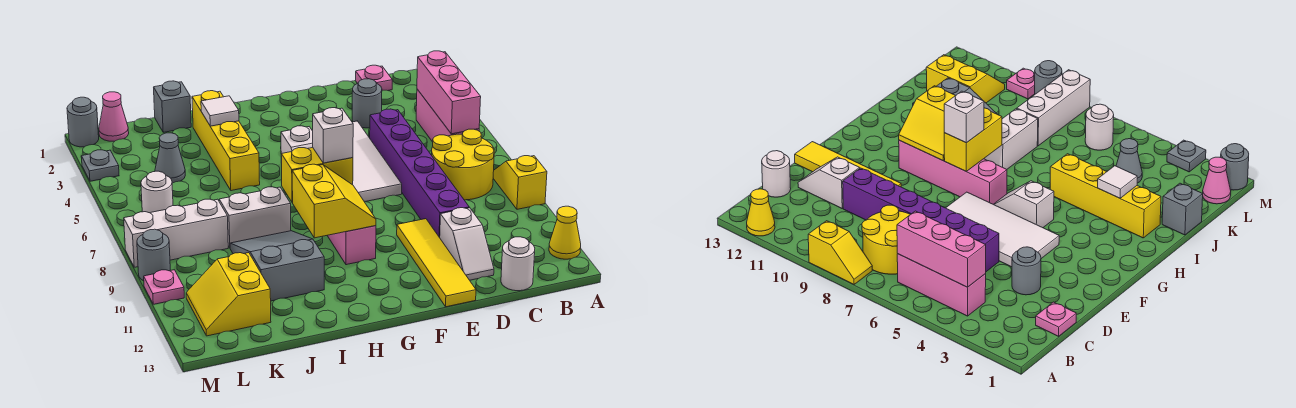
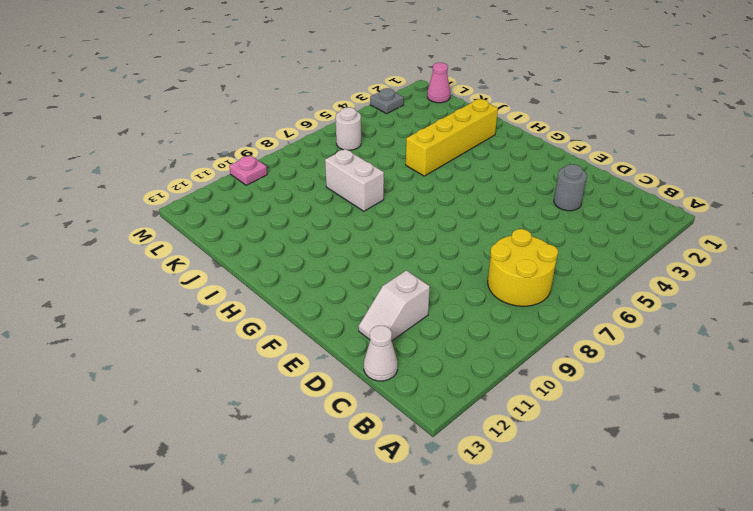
white 1x1 cone [364,326,398,381] -> white 1x1 round brick [501,237,535,291]
none -> yellow 1x2 slope [493,156,547,209]
none -> yellow 1x1 cone [549,206,581,259]
none -> pink 1x3 brick [416,89,479,142]
none -> pink 1x1 plate [356,65,392,91]

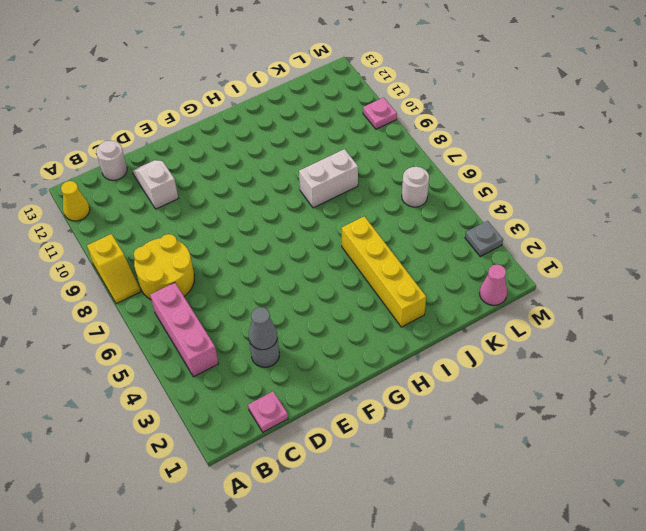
grey 1x1 cone [249,307,278,350] -> grey 1x1 cone moved to [155,133,185,183]
none -> purple 1x6 brick [370,109,469,238]
none -> white 2x4 tile [312,121,402,202]
none -> yellow 1x4 tile [397,219,476,307]
none -> white 1x2 slope [281,126,313,163]

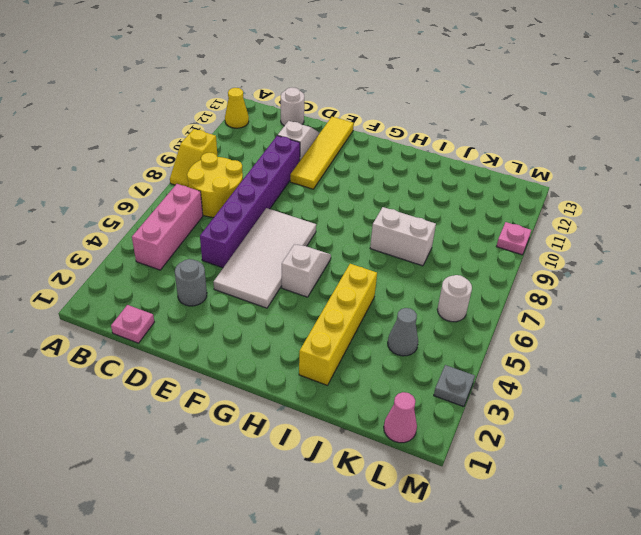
none -> pink 1x4 brick [327,226,376,265]
none -> grey 2x3 slope [230,231,324,301]
none -> grey 1x1 brick [154,81,191,132]
none -> white 1x3 brick [124,199,228,267]

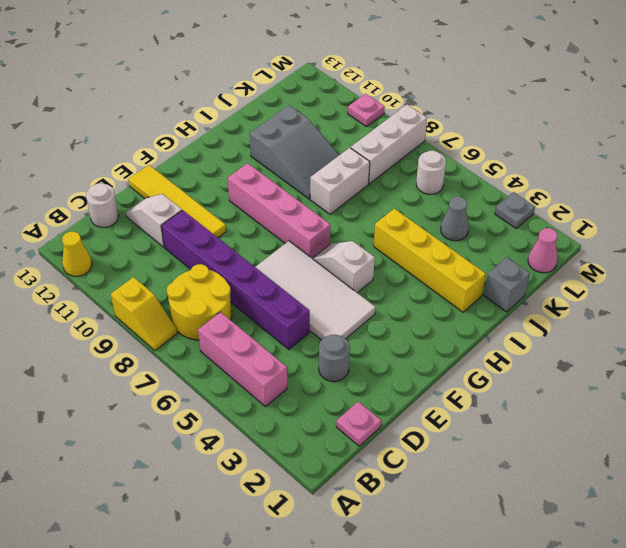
none -> yellow 2x2 slope [186,253,271,336]
none -> grey 1x1 round brick [67,97,99,147]
none -> grey 1x1 round brick [137,229,170,281]
none -> pink 1x3 brick [417,51,481,134]

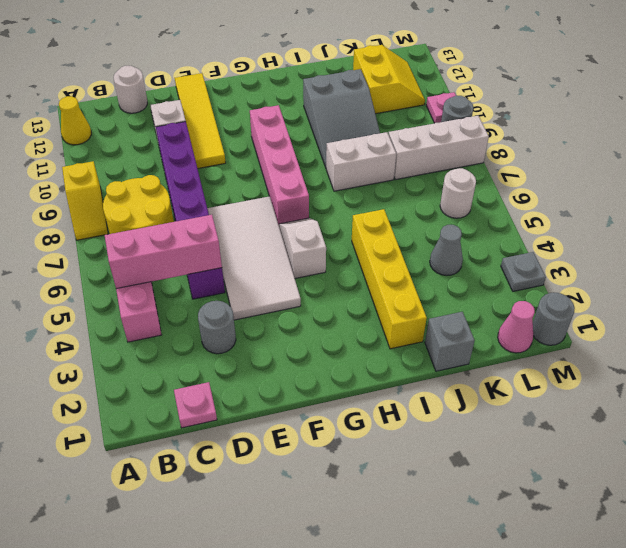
pink 1x3 brick [105,215,222,289] -> pink 1x3 brick turned to [417,51,481,134]
none -> yellow 1x2 brick [281,148,353,203]
none -> yellow 2x2 slope [292,164,376,238]
none -> white 1x1 tile [201,96,239,126]
none -> white 1x1 brick [313,108,353,163]

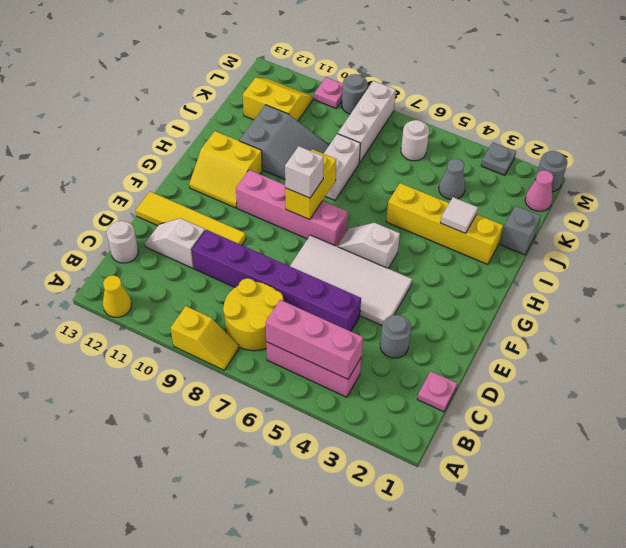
yellow 2x2 slope [189,131,262,208] -> yellow 2x2 slope moved to [292,164,376,238]

